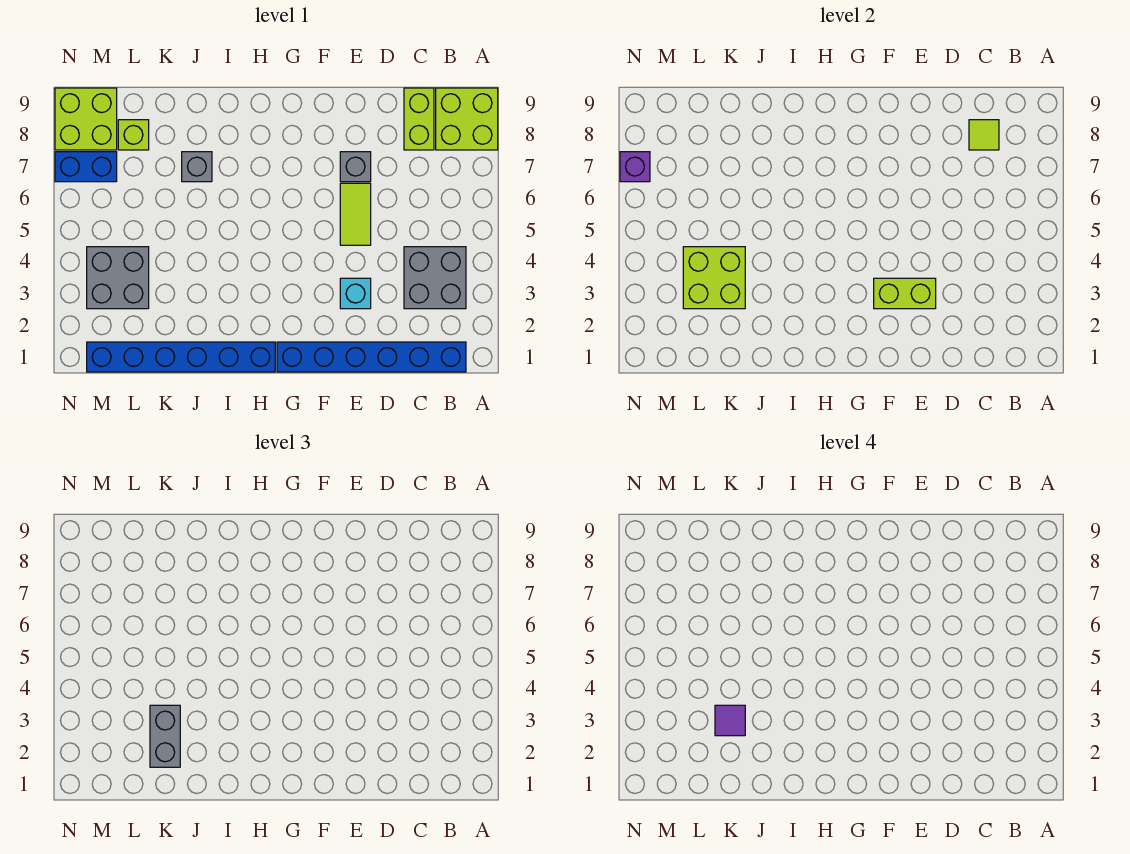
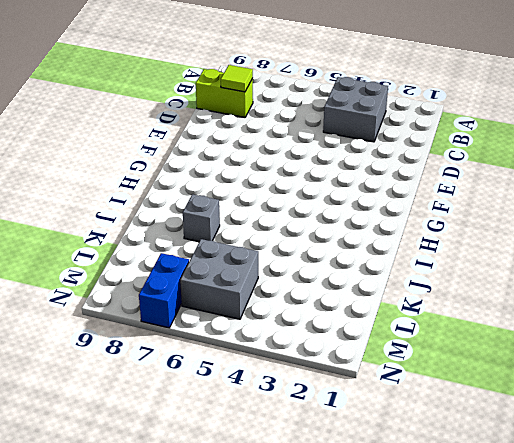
grey 2x2 brick [180,239,258,319] -> grey 2x2 brick moved to [87,247,149,309]
none -> lime 2x2 brick [436,88,498,150]
none -> blue 1x6 brick [277,342,466,372]
none -> cyan 1x1 brick [340,278,371,309]

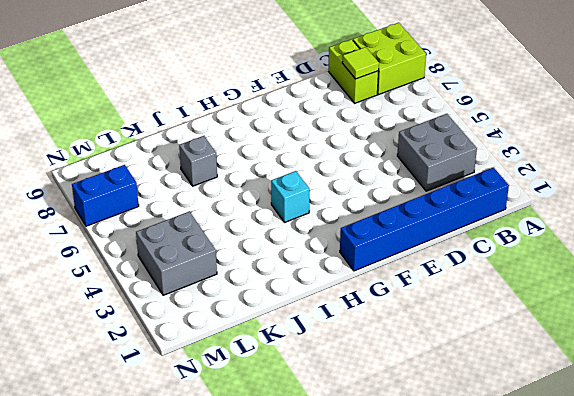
cyan 1x1 brick [271,171,309,222] -> cyan 1x1 brick moved to [340,278,371,309]
none -> lime 1x2 tile [340,183,371,245]
none -> grey 1x1 brick [340,152,371,182]
none -> blue 1x6 brick [87,342,275,372]

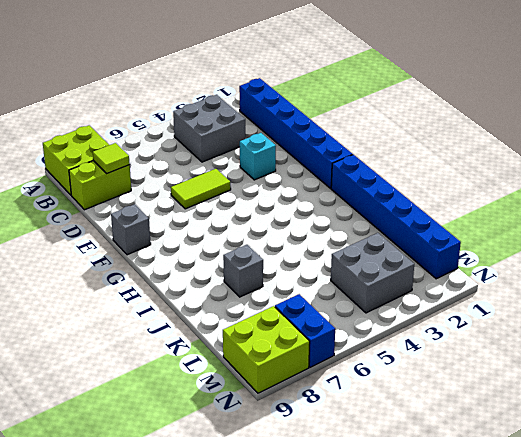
grey 1x1 brick [111,204,151,255] -> grey 1x1 brick moved to [340,152,371,182]
none -> lime 1x1 brick [118,120,149,150]
none -> lime 1x2 brick [874,278,936,309]
none -> lime 2x2 brick [683,247,745,309]

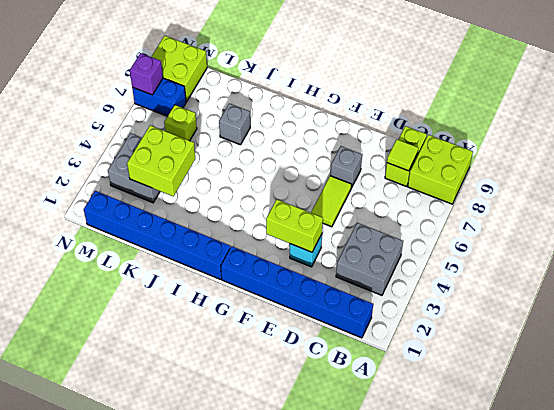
lime 1x1 brick [164,105,197,141] -> lime 1x1 brick moved to [118,120,149,150]
none -> grey 1x2 brick [150,705,180,767]
none -> purple 1x1 tile [715,705,745,736]

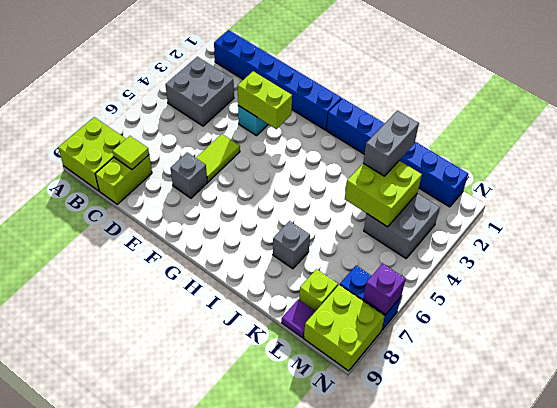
purple 1x1 tile [282,299,316,338] -> purple 1x1 tile moved to [715,705,745,736]

